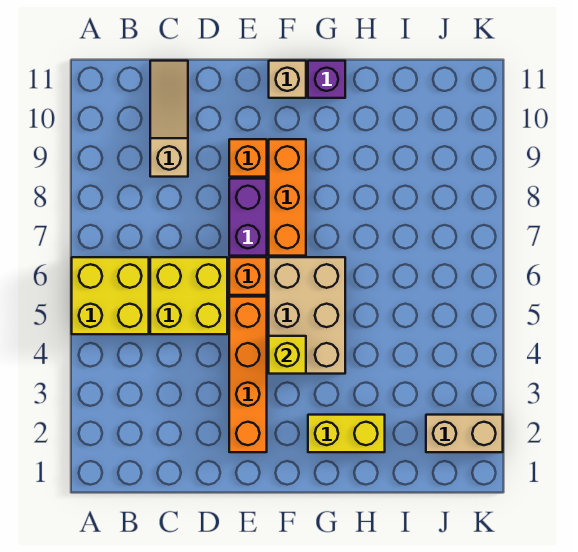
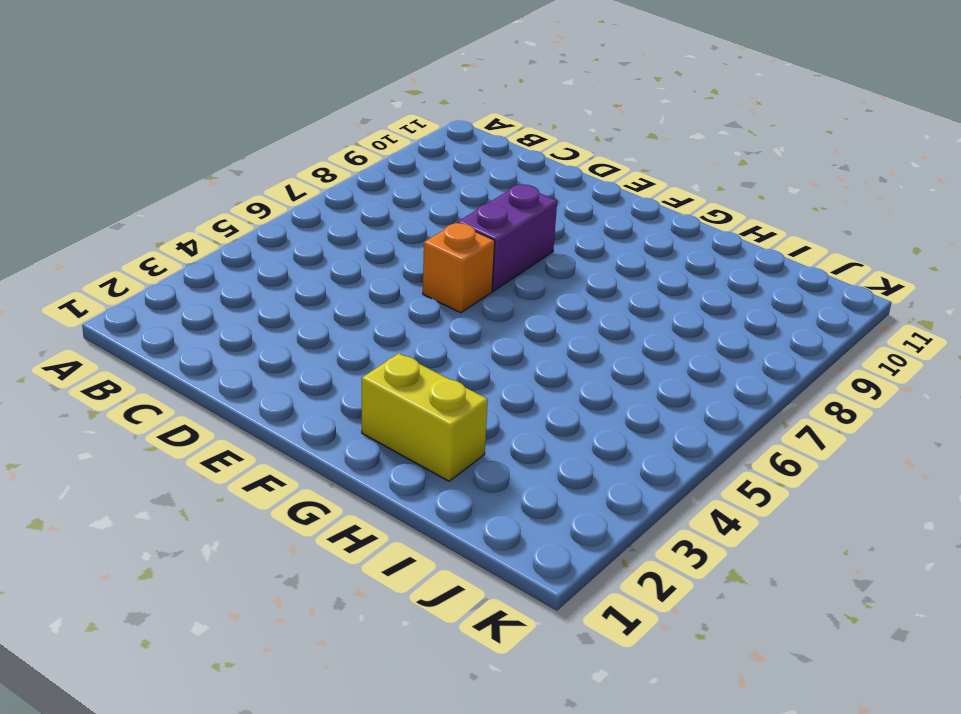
none -> yellow 2x2 brick [72,257,149,334]
none -> yellow 2x2 brick [150,257,227,334]
none -> tan 1x3 slope [150,61,188,177]

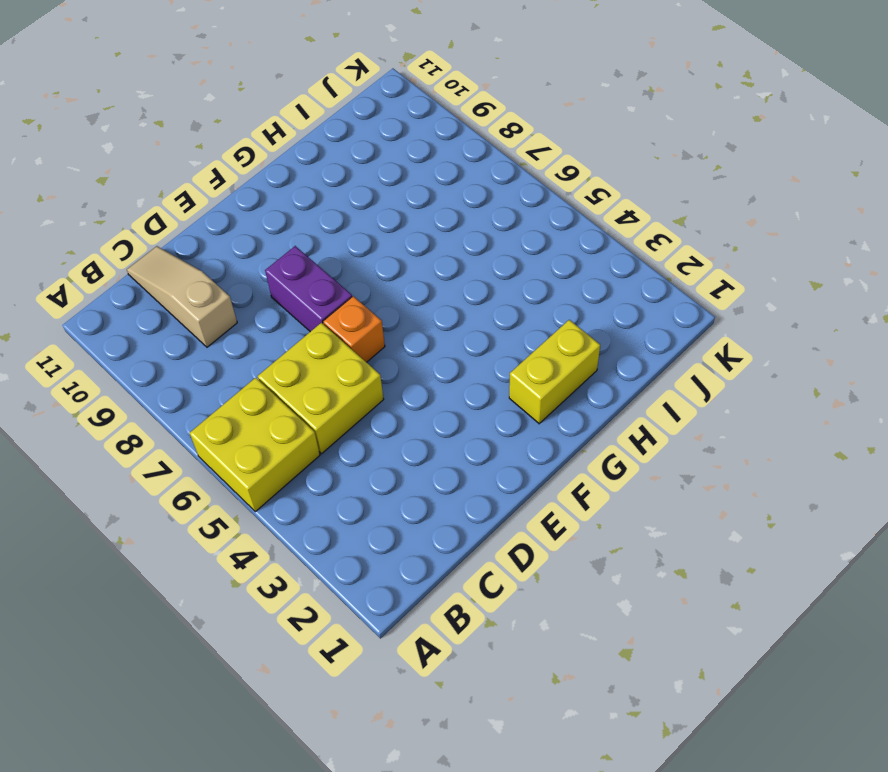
none -> orange 1x4 brick [229,297,267,452]
none -> orange 1x1 brick [229,139,267,177]
none -> tan 2x3 brick [269,257,345,374]

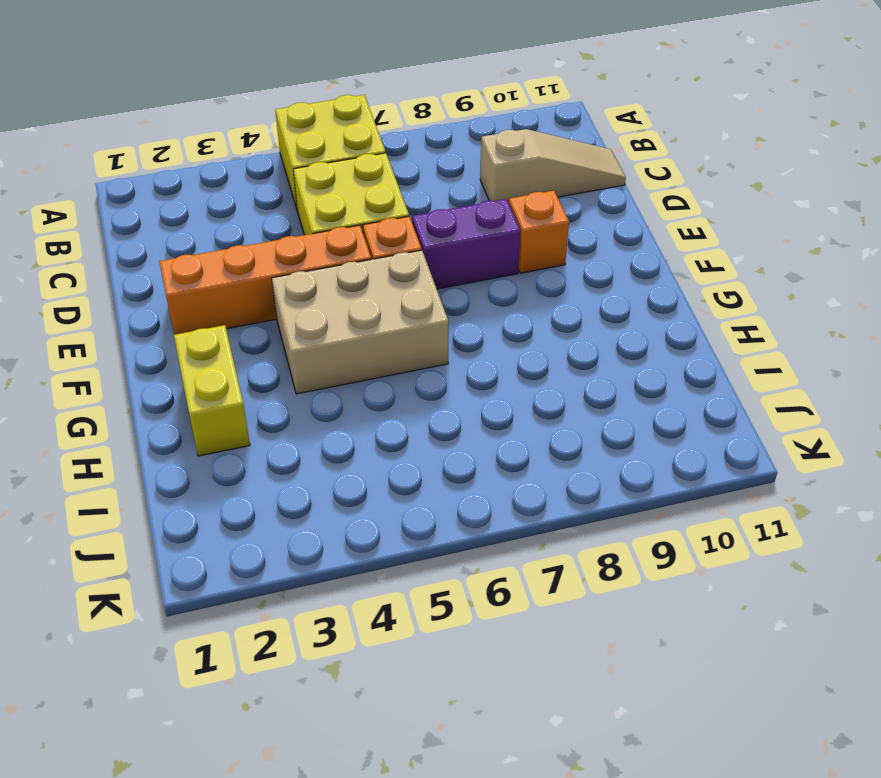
none -> orange 1x3 brick [269,139,306,256]
none -> tan 1x1 brick [269,61,306,98]
none -> purple 1x1 brick [308,61,345,98]

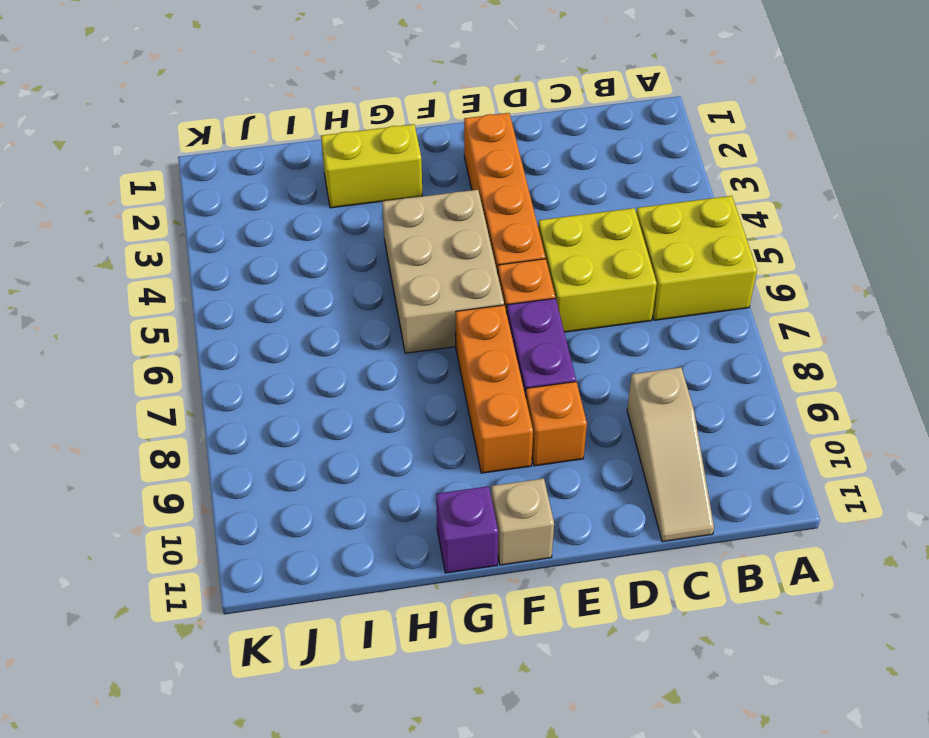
none -> tan 1x2 brick [426,415,503,452]
none -> yellow 1x1 brick [269,336,306,374]

